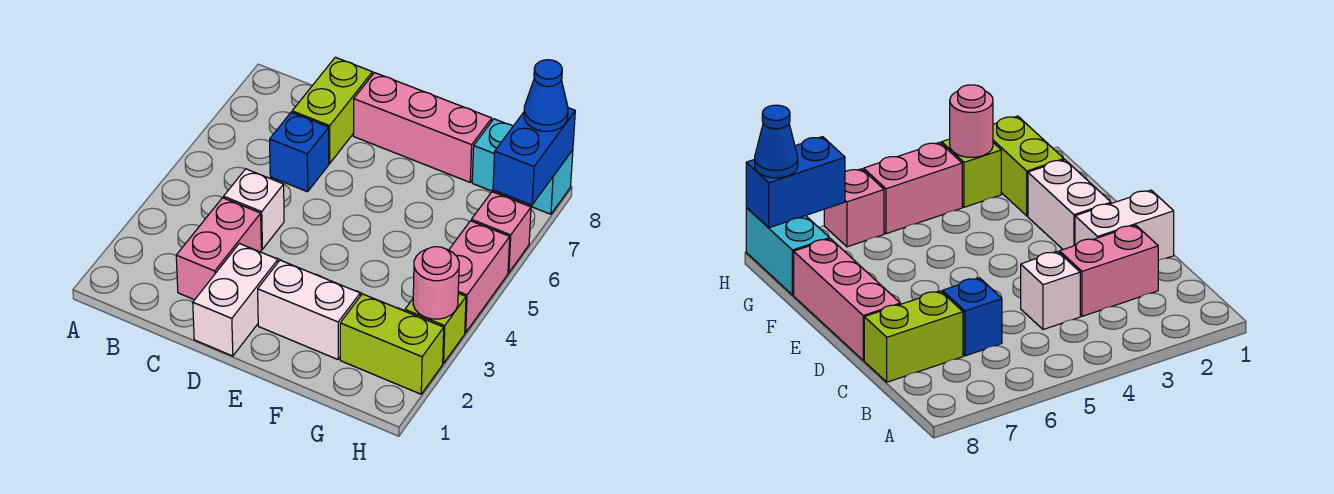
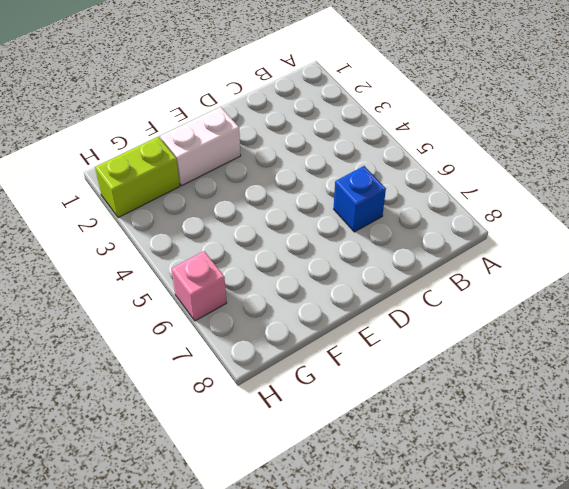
none -> pink 1x2 brick [176,198,261,300]
none -> white 1x1 brick [224,169,284,249]
none -> lime 1x2 brick [292,57,372,163]

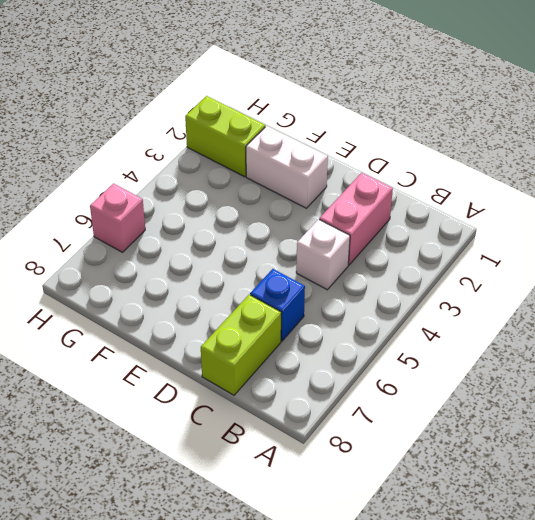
none -> white 1x2 brick [193,244,278,356]
none -> pink 1x3 brick [354,73,492,182]
none -> cyan 1x2 brick [472,119,573,214]

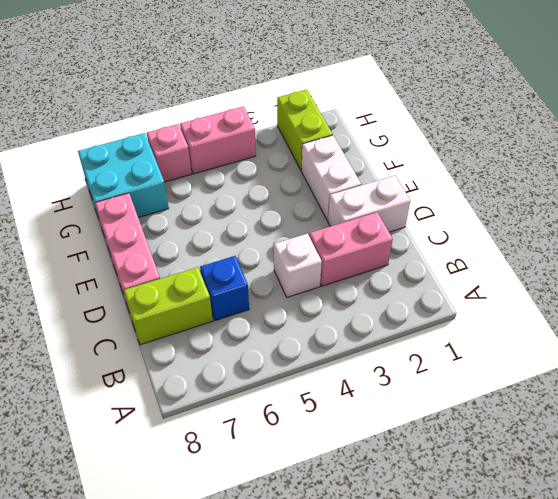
cyan 2x2 brick [78,133,169,221] -> cyan 1x2 brick [472,119,573,214]
none -> lime 1x1 brick [405,293,466,363]
none -> pink 1x1 round brick [413,247,459,319]
none -> blue 1x2 brick [493,108,575,205]

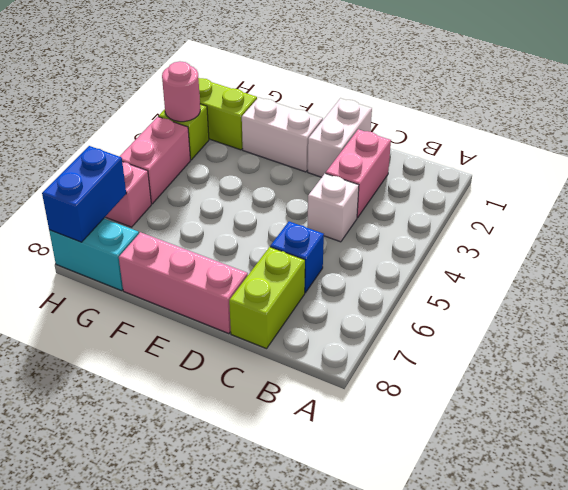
none -> blue 1x1 cone [524,60,568,131]

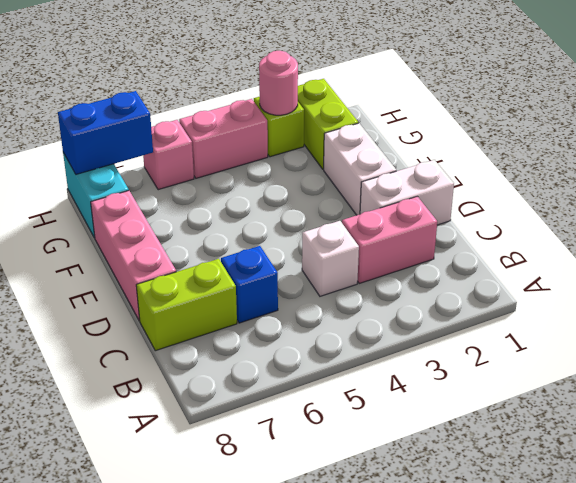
none -> blue 1x1 cone [524,60,568,131]

